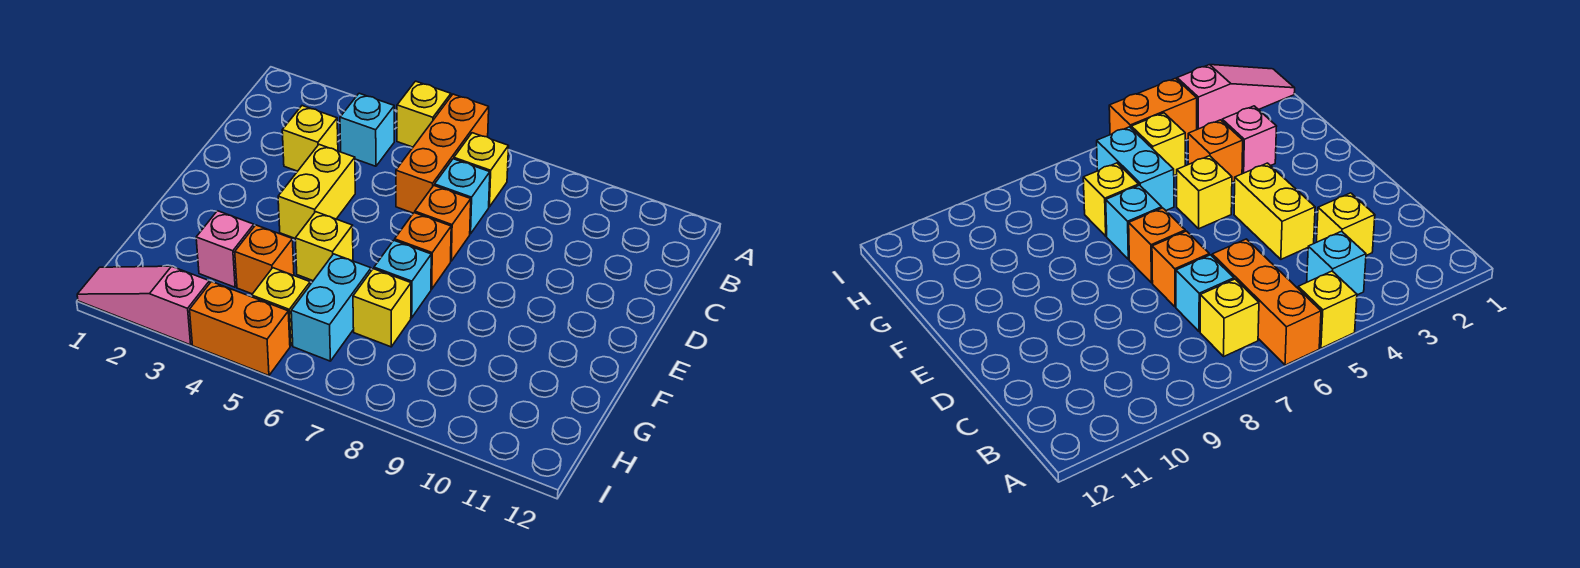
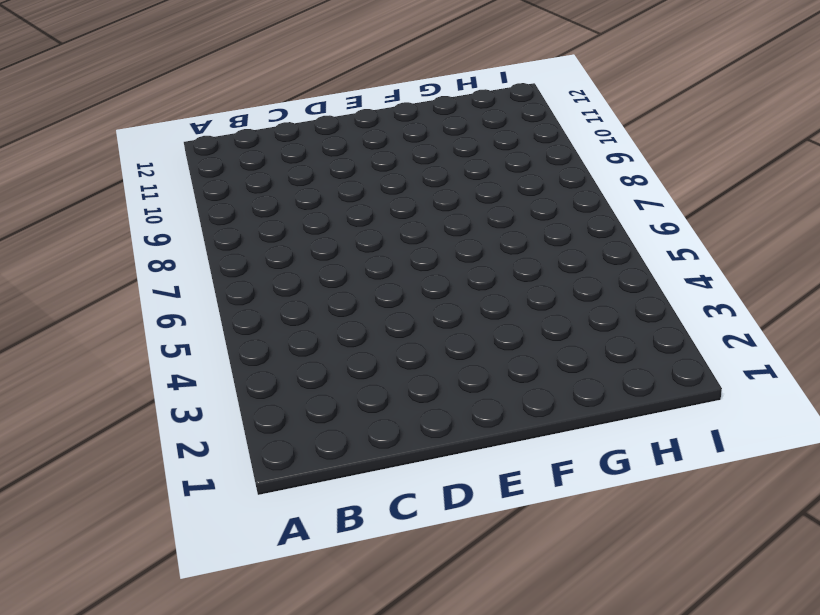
none -> yellow 1x1 brick [397,81,451,147]
none -> orange 1x3 brick [396,94,489,213]
none -> cyan 1x1 brick [340,93,394,166]

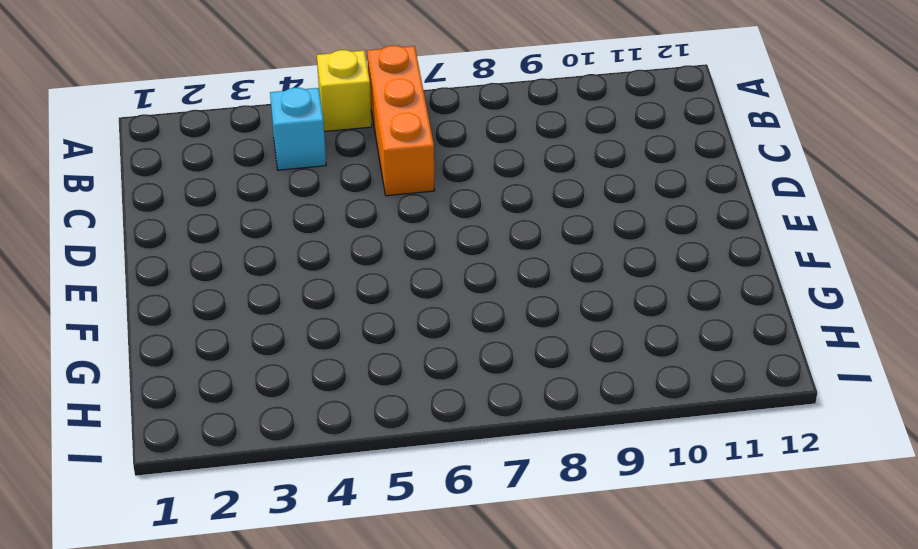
none -> yellow 1x1 brick [454,133,509,207]
none -> yellow 1x1 brick [282,106,338,171]
none -> cyan 1x1 brick [435,159,490,234]

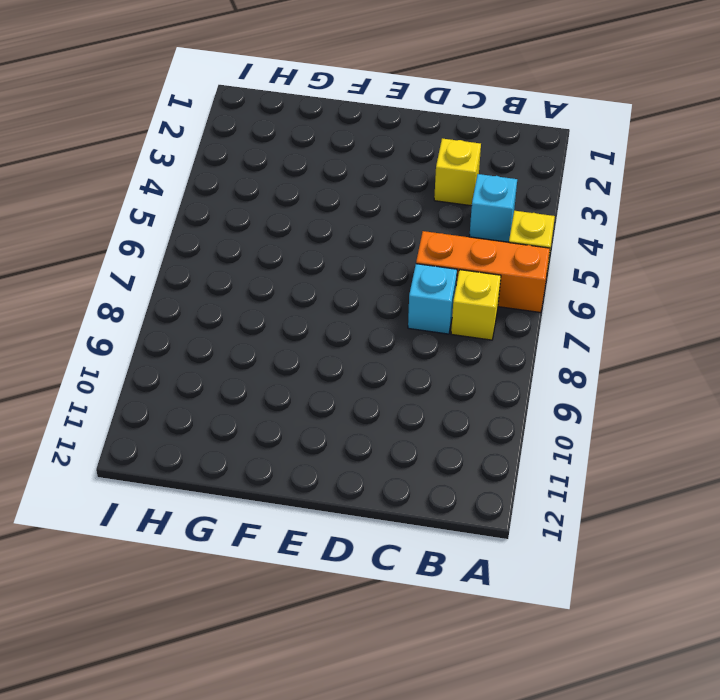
none -> yellow 1x2 brick [278,145,355,238]
none -> orange 1x1 brick [415,186,471,261]
none -> orange 1x1 brick [395,213,451,289]

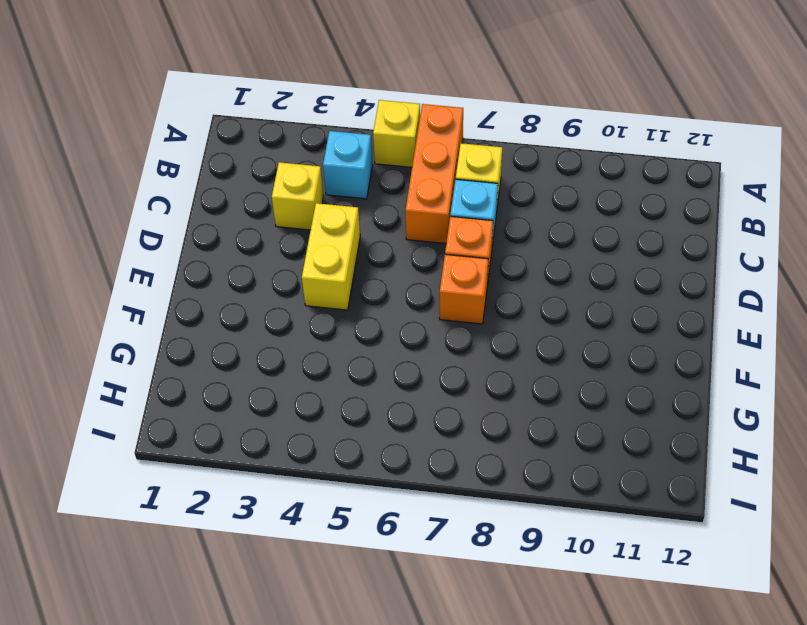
none -> yellow 1x1 brick [295,212,353,281]
none -> cyan 1x1 brick [374,240,431,318]
none -> pink 1x1 brick [196,211,254,287]

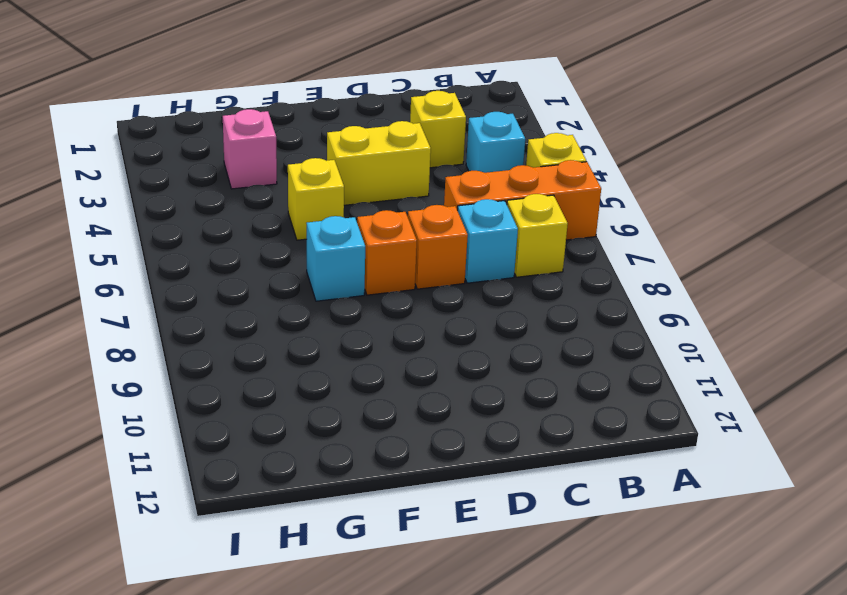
none -> orange 1x1 brick [235,225,294,294]
none -> cyan 1x2 brick [291,254,371,361]
none -> yellow 1x1 brick [353,269,411,347]

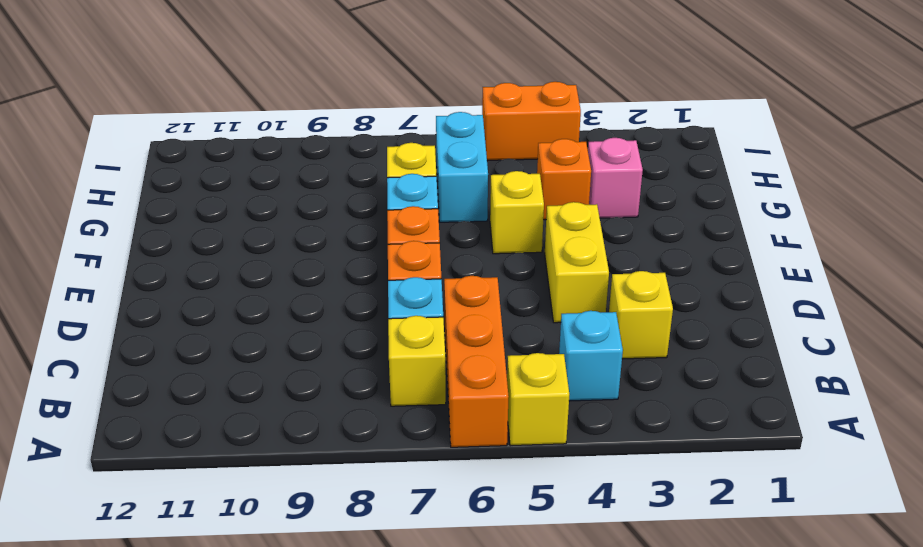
none -> yellow 1x1 brick [252,268,310,346]
none -> pink 1x3 slope [77,266,210,345]

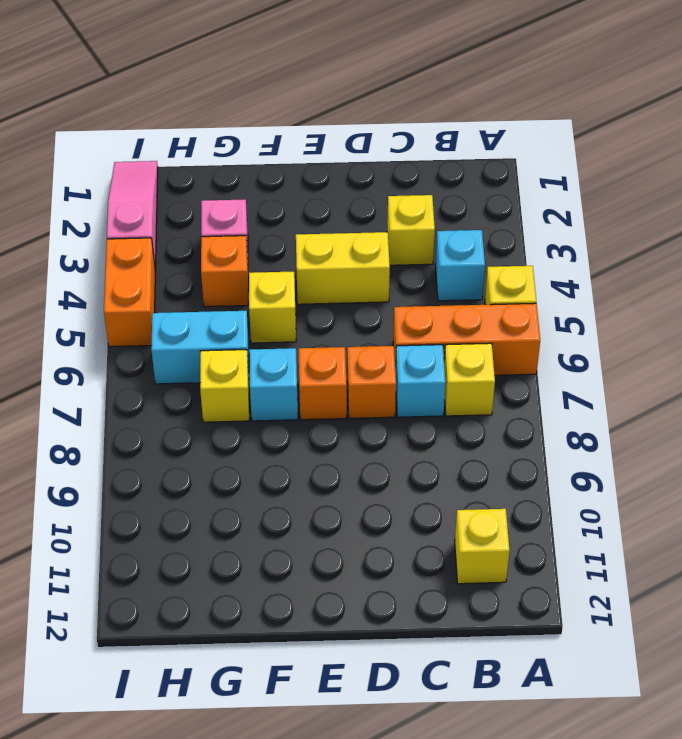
yellow 1x1 brick [455,509,510,584] -> yellow 1x1 brick moved to [252,268,310,346]

